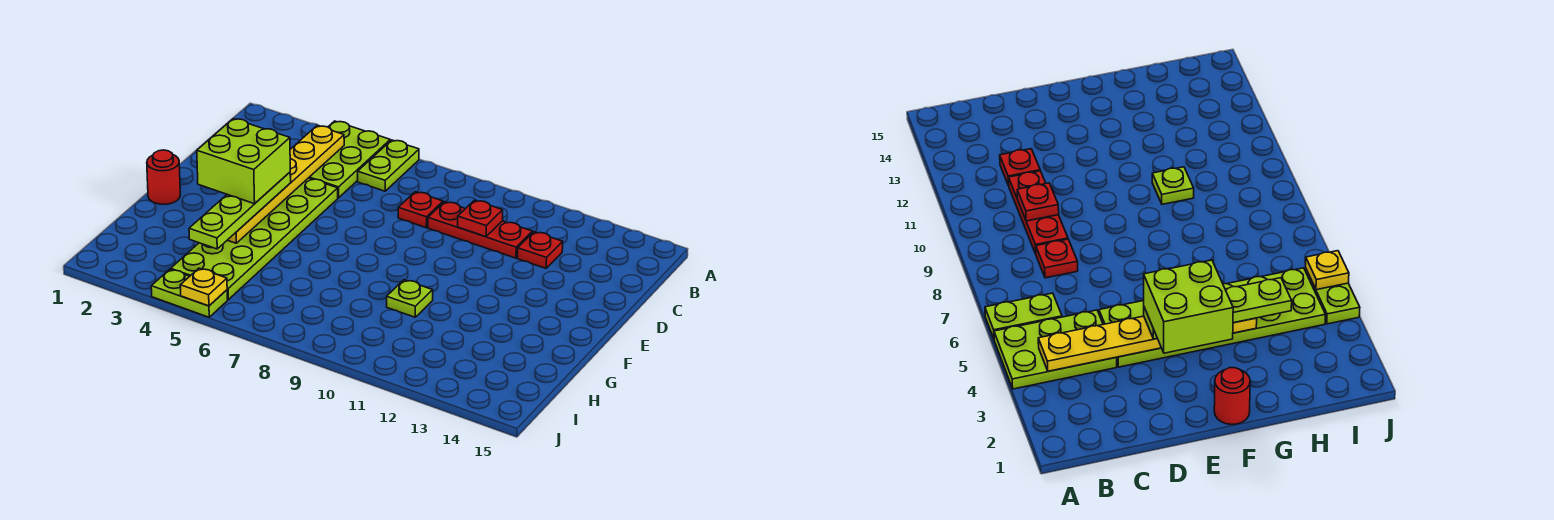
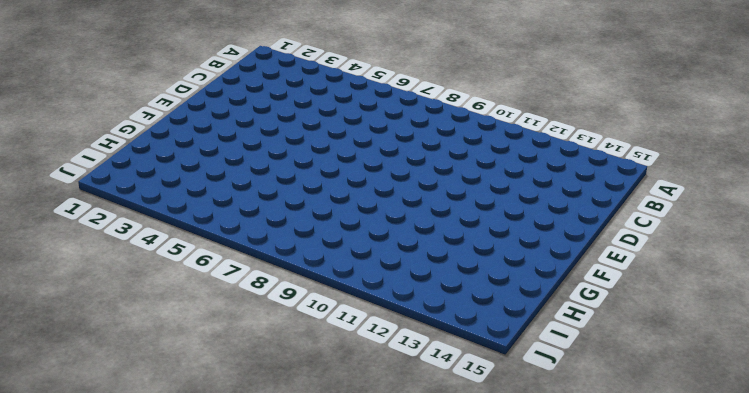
none -> lime 2x3 plate [309,121,390,198]
none -> lime 1x2 plate [358,140,419,191]
none -> red 1x1 plate [398,192,443,228]

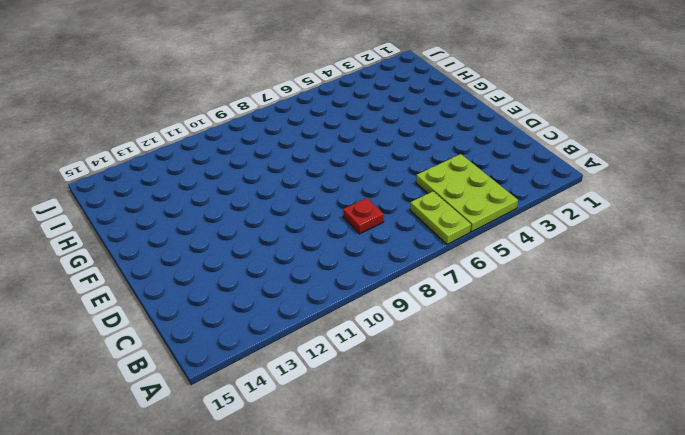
none -> red 1x3 plate [428,202,533,258]
none -> red 1x1 plate [517,232,563,268]
none -> lime 2x6 plate [171,178,338,300]

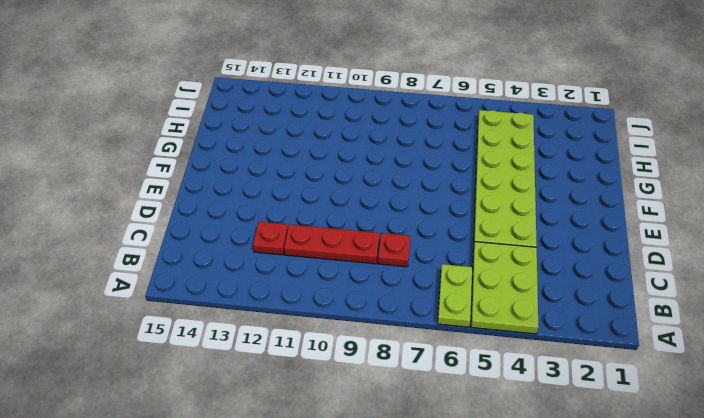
none -> red 1x1 round brick [147,150,180,204]
none -> lime 1x1 plate [387,280,433,317]
none -> lime 1x2 plate [151,269,228,317]

